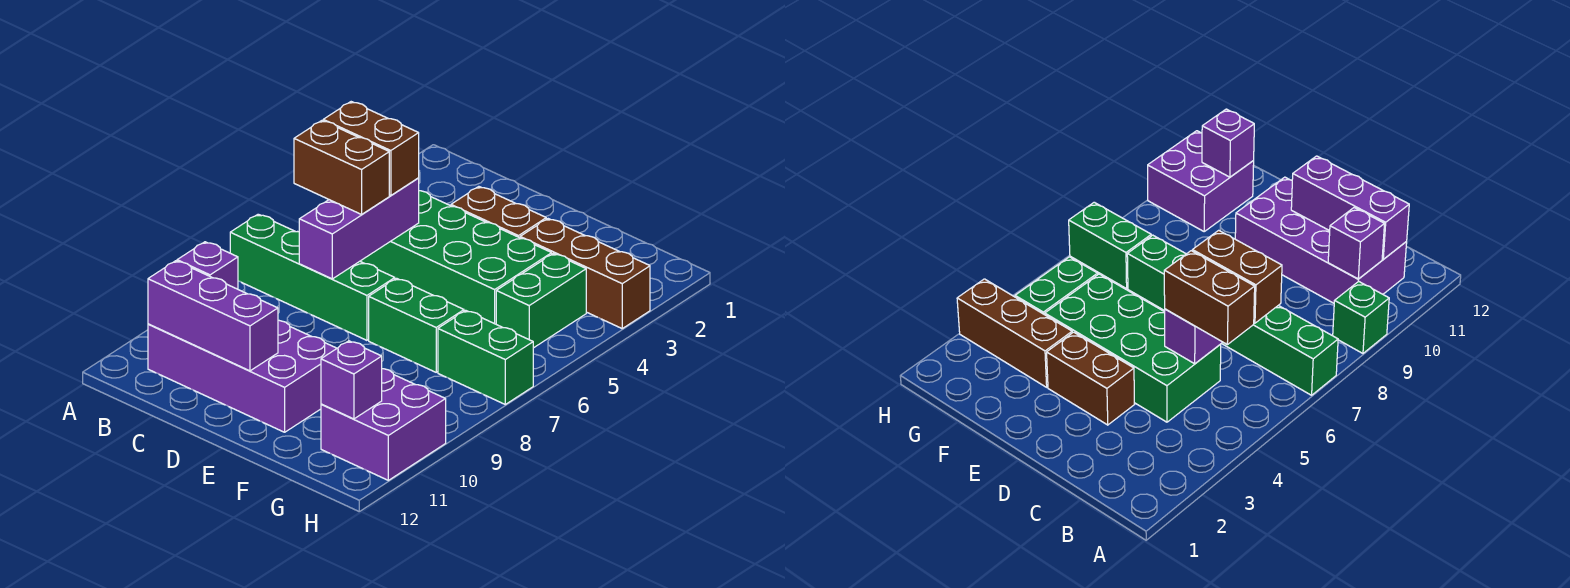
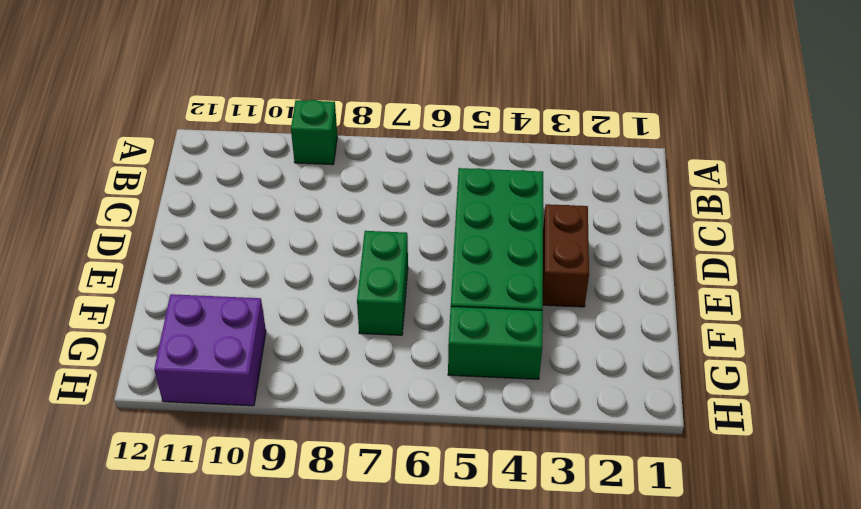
none -> green 1x4 brick [230,214,395,340]
none -> purple 2x4 brick [148,321,337,432]
none -> brown 1x3 brick [520,219,650,328]

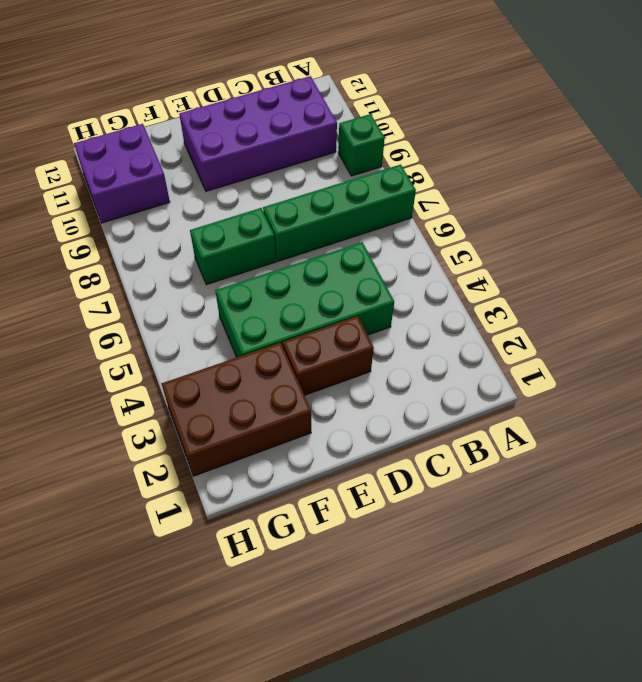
brown 2x3 brick [162,343,311,476] -> brown 1x3 brick [520,219,650,328]
none -> green 1x2 brick [496,254,586,348]
none -> green 1x2 brick [438,310,533,404]
none -> purple 1x1 brick [177,242,238,289]

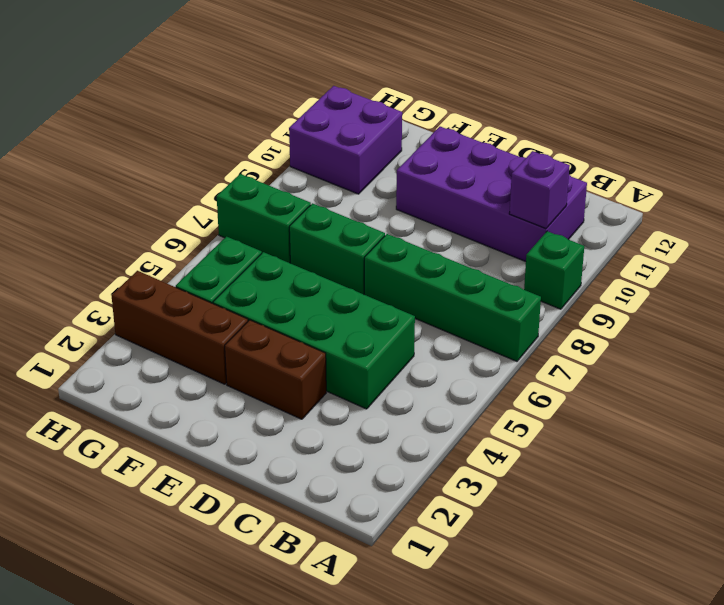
none -> purple 1x3 brick [148,261,278,371]
none -> purple 1x3 brick [299,178,419,279]
none -> purple 1x1 brick [321,341,382,419]

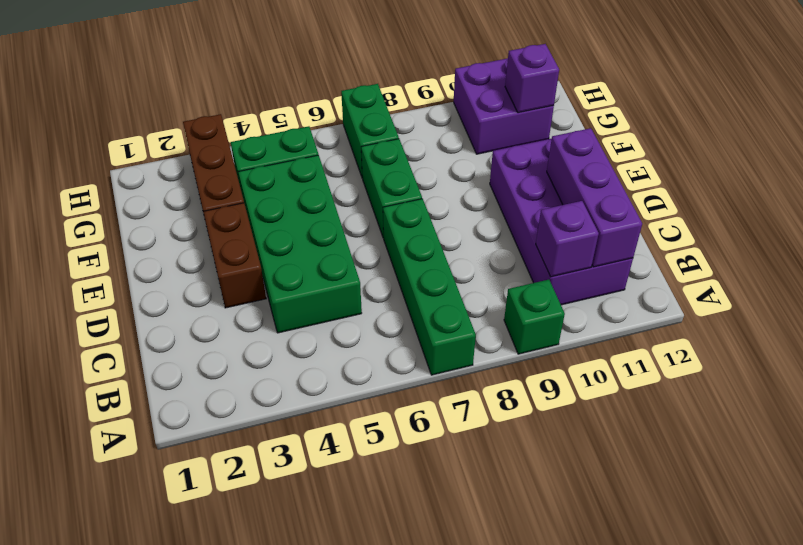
none -> purple 1x3 brick [299,178,419,279]
none -> brown 1x2 brick [323,102,419,196]
none -> brown 1x2 brick [294,121,389,214]

